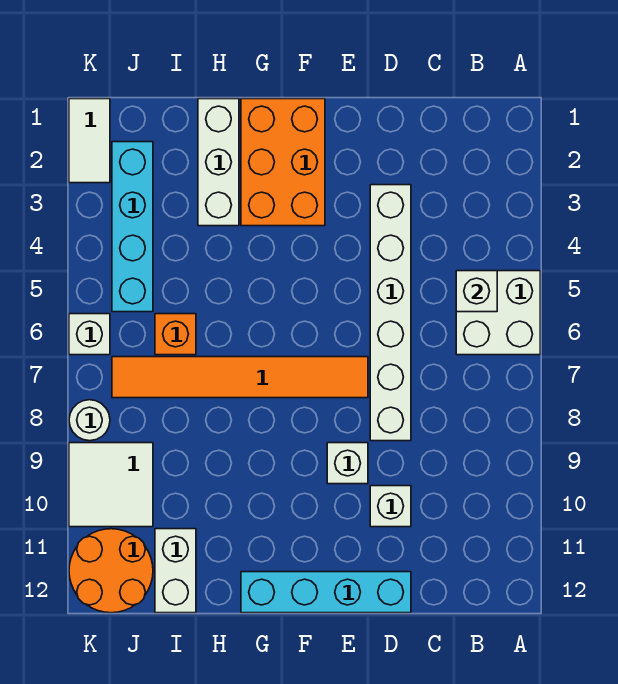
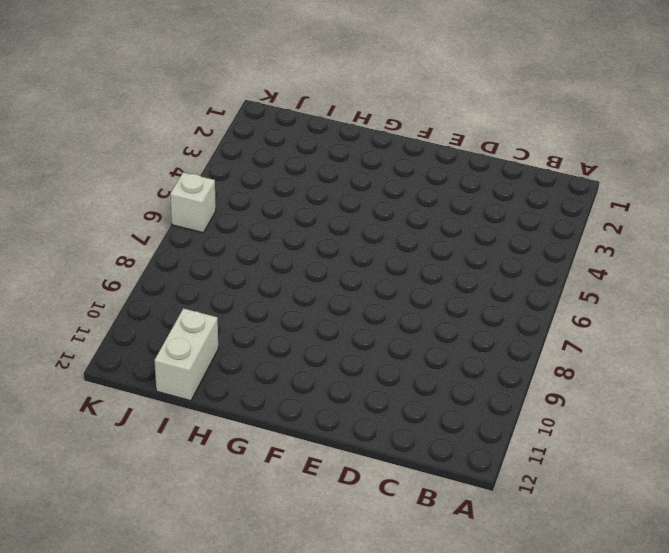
none -> white 2x2 brick [456,271,540,355]
none -> white 1x6 brick [370,185,411,441]
none -> white 1x1 brick [370,486,411,527]

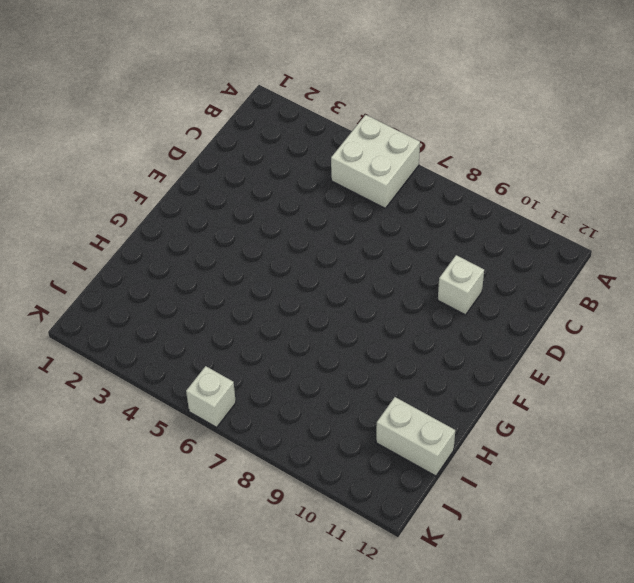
none -> white 1x6 brick [370,185,411,441]
none -> cyan 1x4 brick [241,572,411,613]
none -> orange 1x6 tile [112,357,368,398]

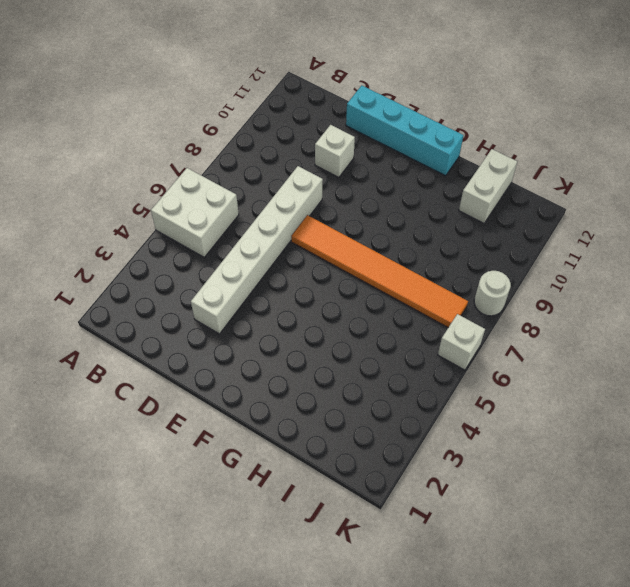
none -> white 1x1 brick [327,443,368,484]
none -> orange 2x3 brick [241,99,325,226]
none -> white 1x3 brick [198,99,239,226]

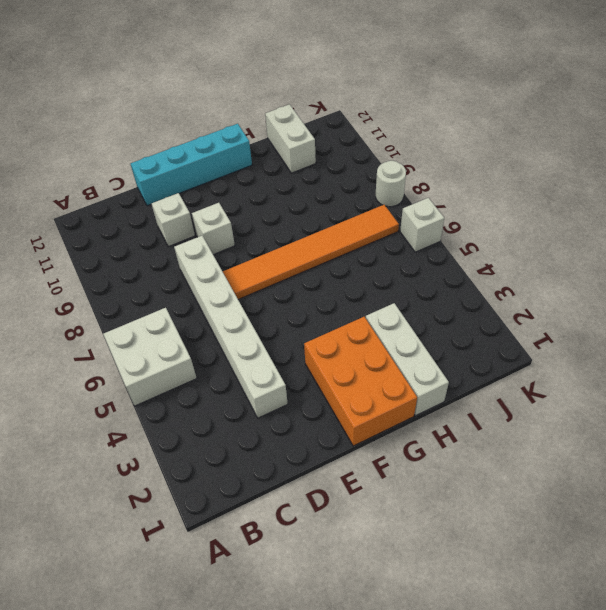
none -> orange 1x1 brick [155,314,196,355]
none -> cyan 1x4 brick [112,142,153,312]
none -> white 2x2 tile [69,443,153,527]

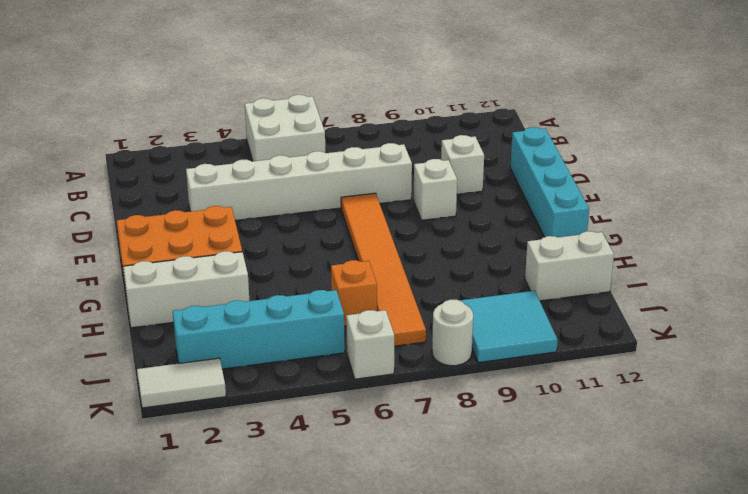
cyan 2x2 tile [459,291,558,363] -> white 2x2 tile [69,443,153,527]
none -> orange 2x2 round brick [69,529,153,613]
none -> white 1x1 brick [456,271,497,312]

